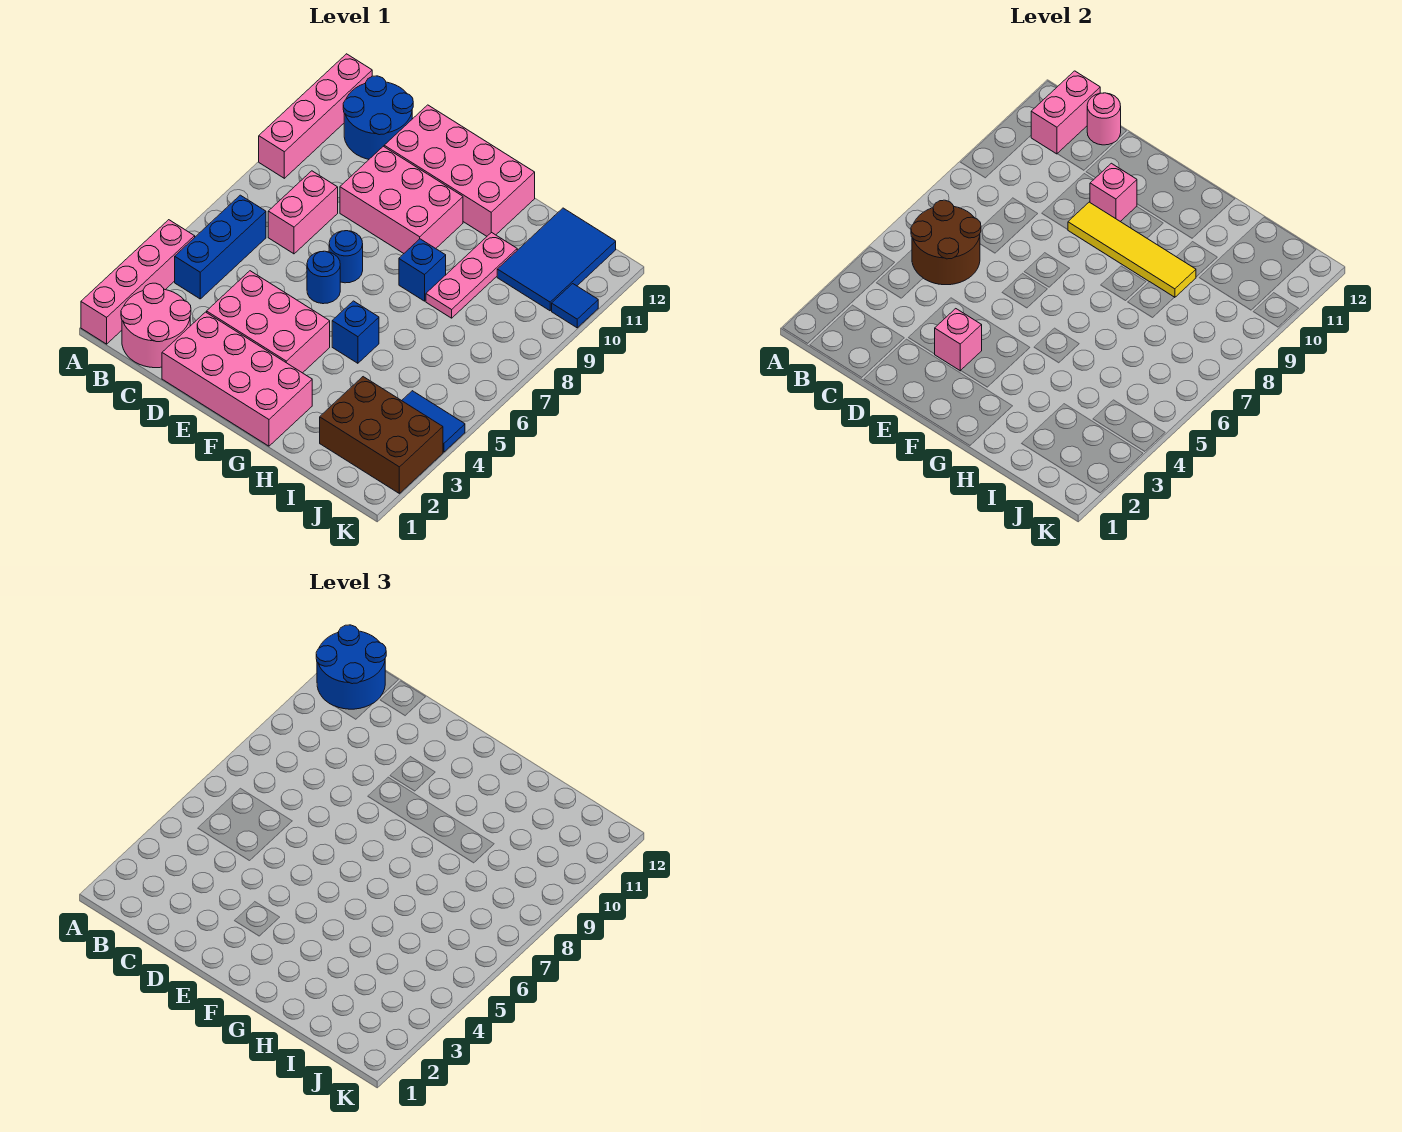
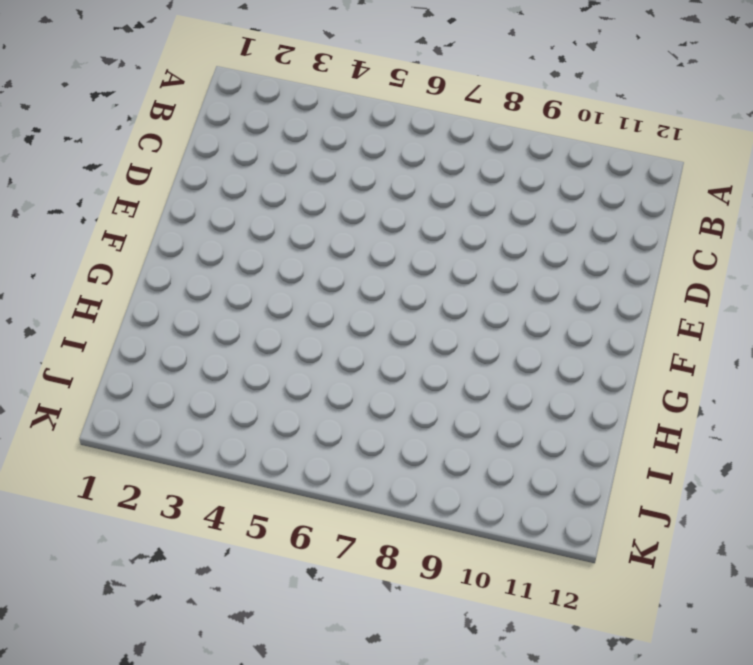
none -> pink 1x4 brick [81,220,195,344]
none -> pink 1x4 brick [259,54,372,178]
none -> pink 2x2 round brick [121,283,191,368]

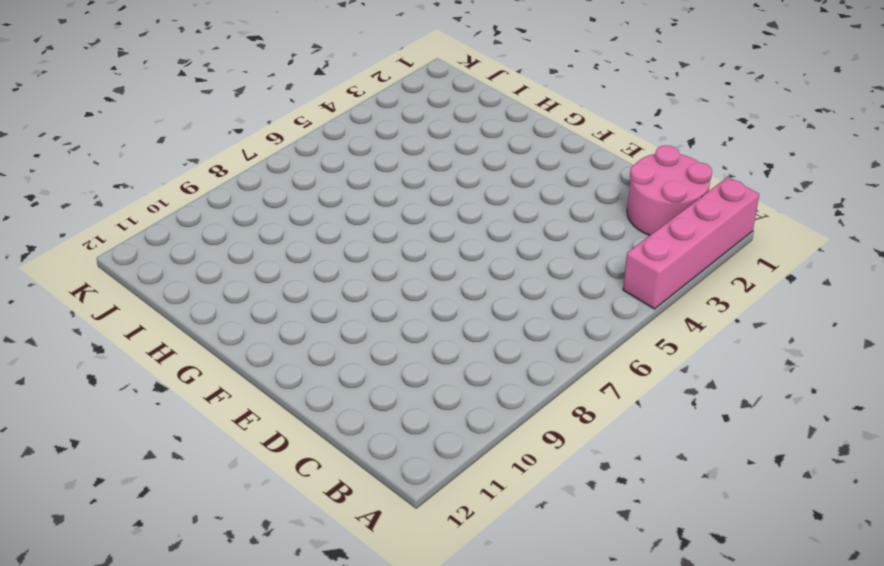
none -> pink 1x4 brick [259,54,372,178]
none -> blue 1x3 brick [175,195,266,299]
none -> blue 2x2 round brick [343,76,413,159]

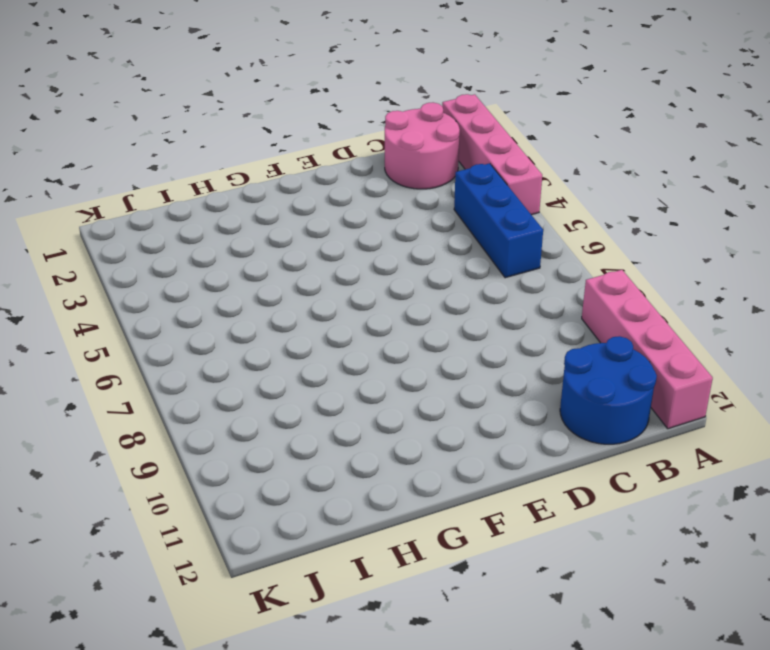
none -> pink 1x2 brick [268,171,338,254]
none -> pink 2x4 brick [162,312,312,446]
none -> pink 2x3 brick [207,271,330,373]

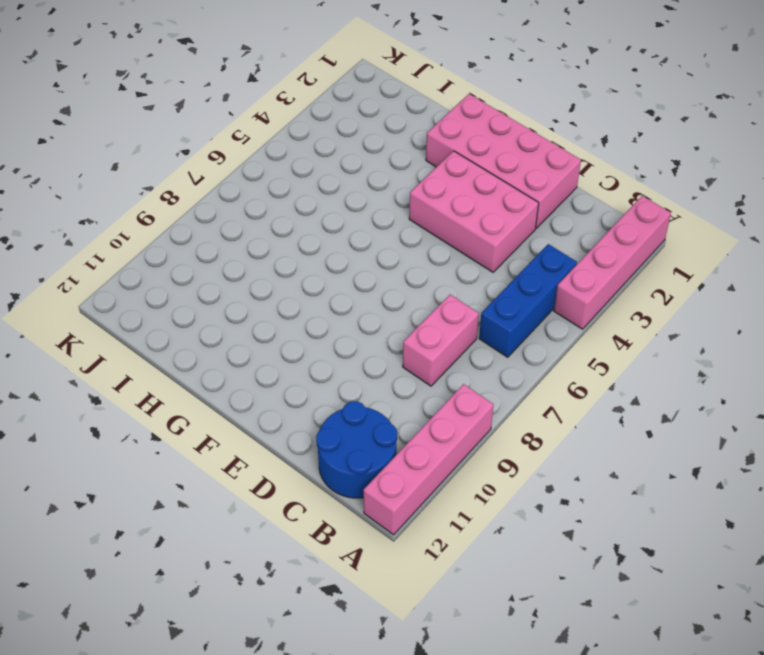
none -> pink 2x2 round brick [121,283,191,368]
none -> pink 2x3 brick [340,146,463,253]
none -> pink 2x4 brick [384,105,535,236]

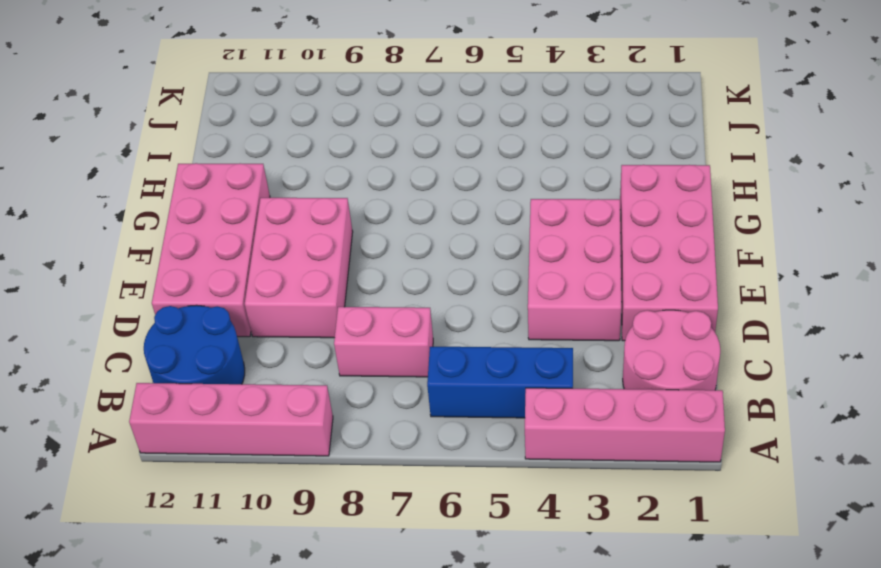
none -> blue 1x1 round brick [307,251,340,304]
none -> blue 1x1 round brick [329,231,363,283]
none -> blue 1x1 brick [332,301,379,363]

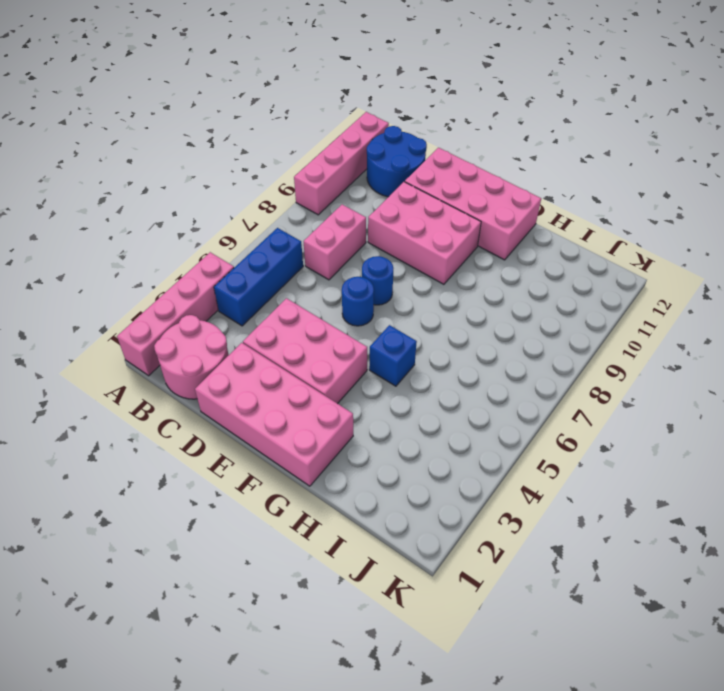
none -> blue 1x1 brick [399,239,446,301]
none -> pink 1x3 plate [426,232,517,318]
none -> brown 2x3 brick [320,377,443,493]

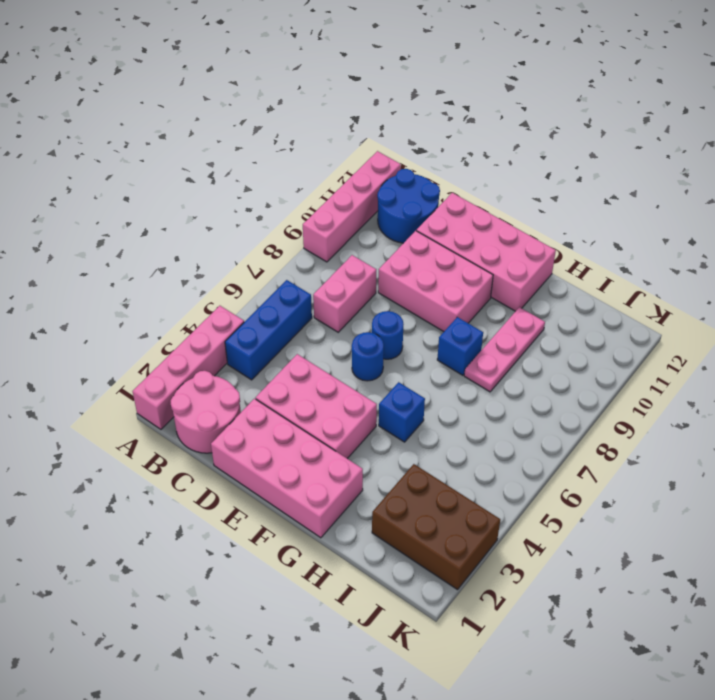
none -> blue 2x3 tile [497,208,616,311]
none -> blue 1x2 tile [402,391,465,452]
none -> blue 1x1 tile [552,284,598,328]

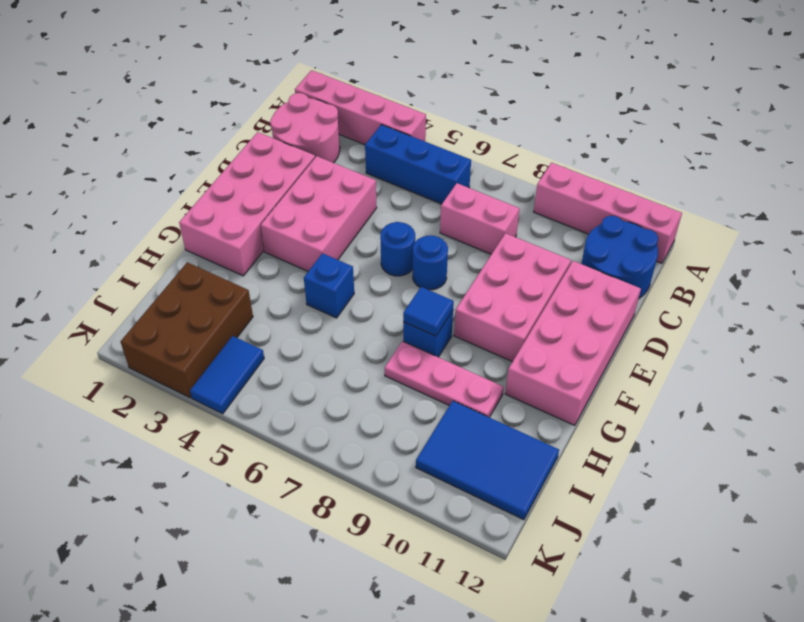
blue 1x1 tile [403,287,454,336] -> blue 1x1 tile moved to [552,284,598,328]
none -> brown 2x2 round brick [911,200,981,285]
none -> pink 1x2 brick [1031,71,1100,154]
none -> pink 1x1 round brick [1087,93,1121,145]

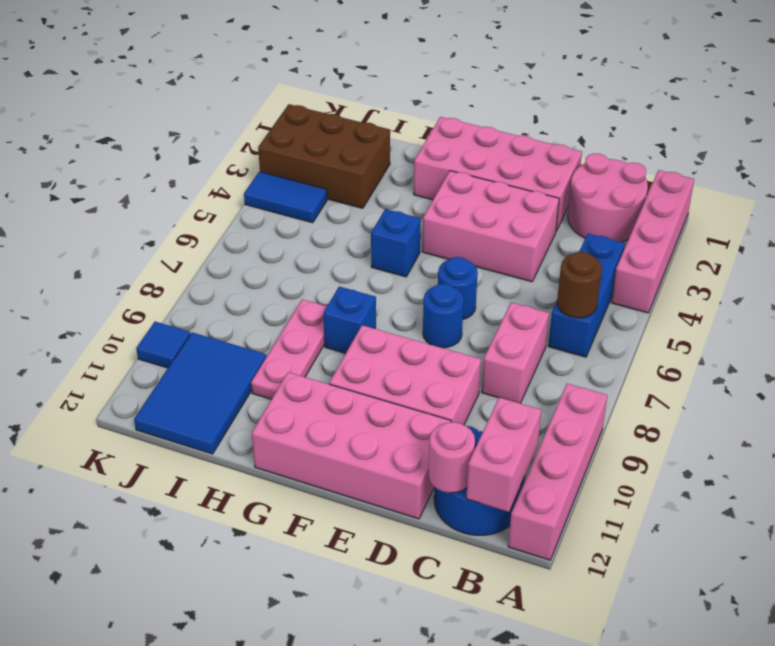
brown 1x1 round brick [557,252,602,318] -> brown 2x2 round brick [911,200,981,285]
none -> pink 1x1 brick [935,309,982,371]
none -> yellow 1x4 tile [1068,202,1196,297]
none -> pink 1x1 brick [1090,163,1137,221]

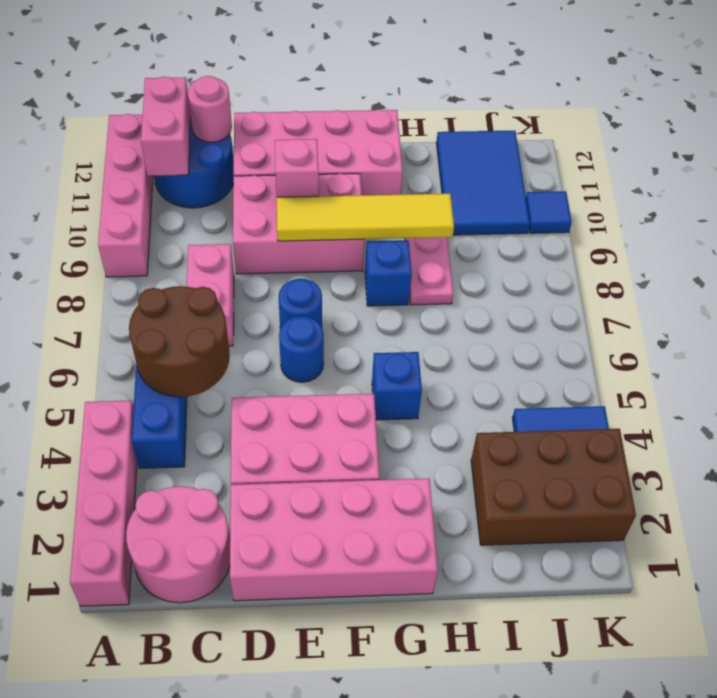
none -> pink 1x1 brick [935,309,982,371]
none -> blue 2x2 round brick [316,625,386,709]

